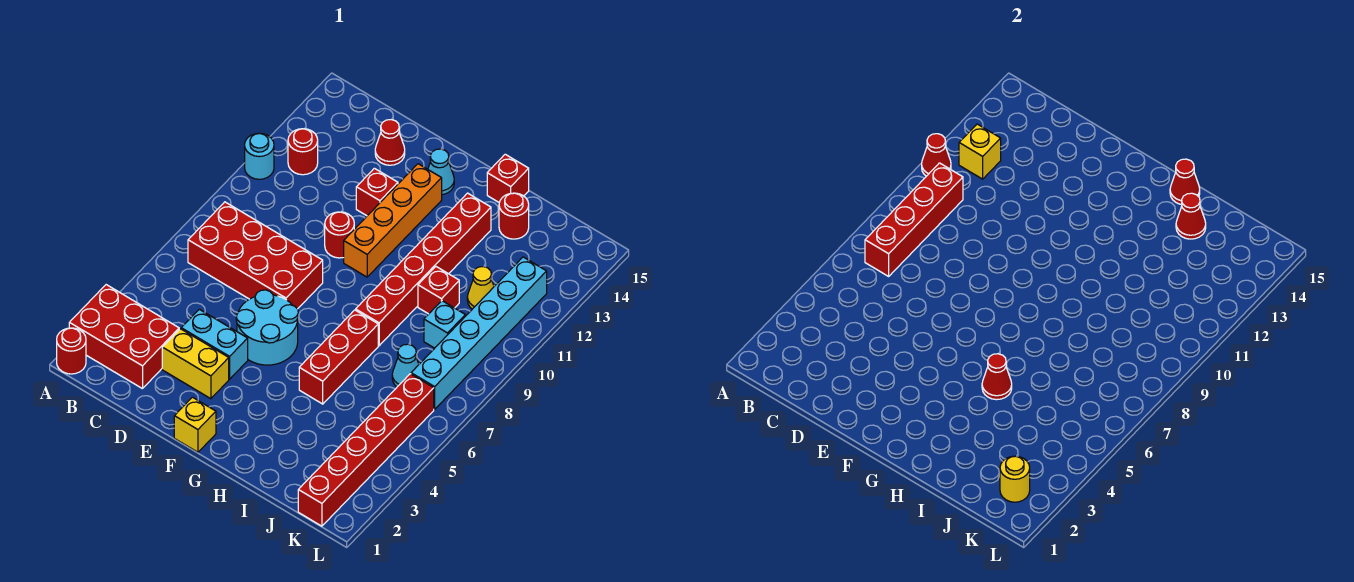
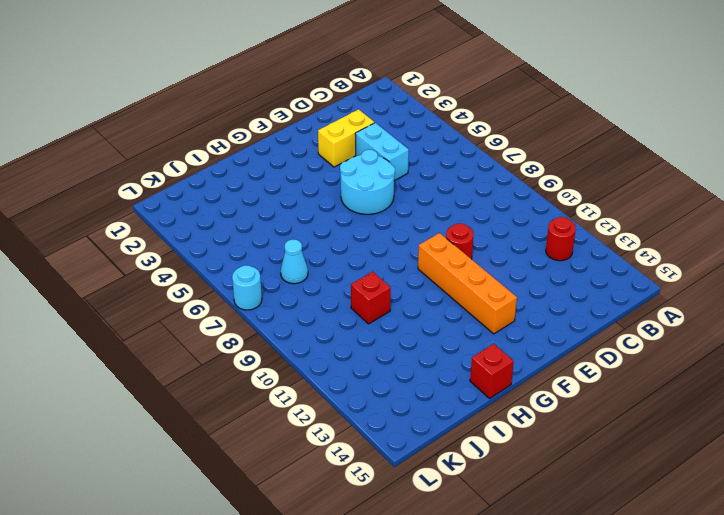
cyan 1x2 brick [355,123,409,181] -> cyan 1x2 brick turned to [181,309,248,379]
cyan 1x1 round brick [232,265,262,310] -> cyan 1x1 round brick moved to [245,133,274,179]
none -> red 1x1 round brick [57,328,86,374]
none -> red 2x3 brick [69,285,179,389]
none -> red 2x4 brick [188,202,323,309]
none -> red 1x1 cone [375,120,405,165]

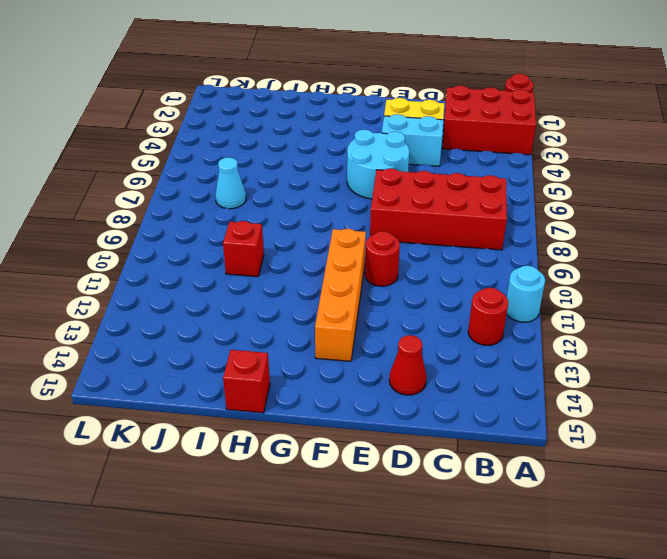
none -> red 1x1 brick [356,168,398,216]
none -> yellow 1x1 brick [174,397,216,452]
none -> cyan 1x1 cone [428,149,454,195]
none -> red 1x3 brick [299,310,378,404]

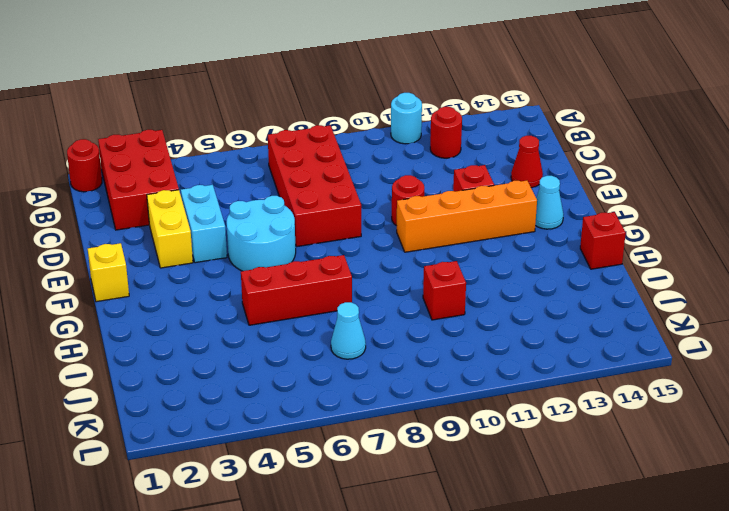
none -> red 1x6 brick [356,193,491,346]
none -> red 1x1 round brick [499,193,529,239]
none -> cyan 1x1 brick [424,301,465,348]
none -> yellow 1x1 cone [467,267,494,309]

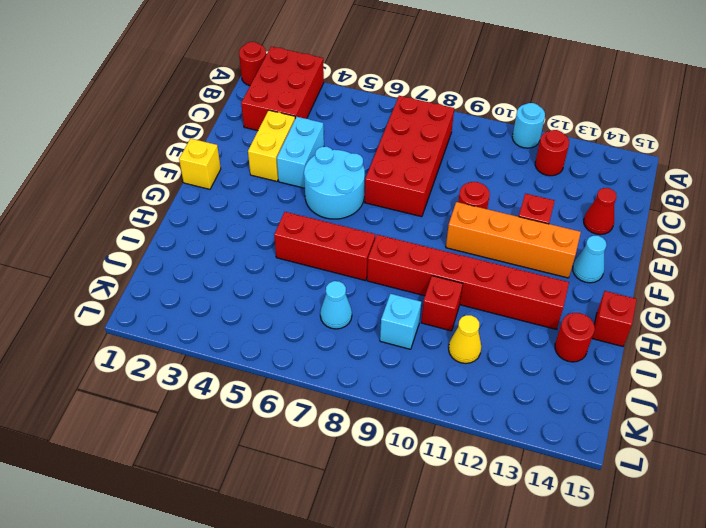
none -> red 1x6 brick [298,374,434,526]
none -> cyan 1x6 brick [411,257,547,409]
none -> red 1x1 cone [922,134,951,176]
none -> red 1x4 brick [865,163,963,276]

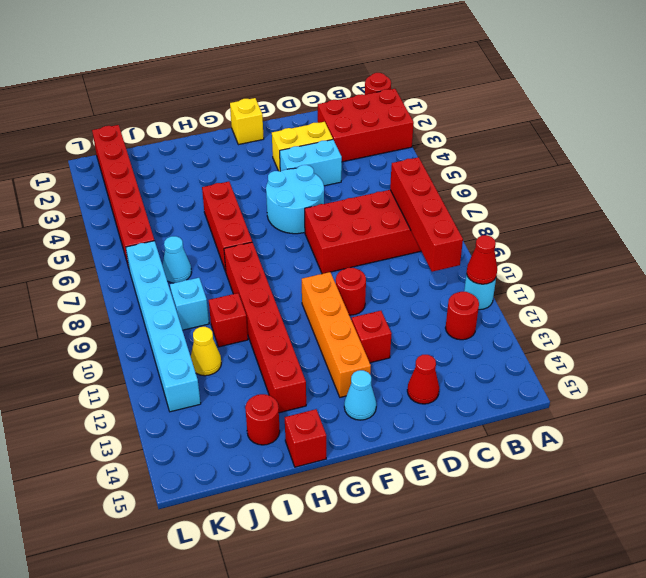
none -> yellow 1x1 brick [959,124,1001,179]
none -> red 1x1 cone [982,354,1012,400]
none -> red 1x1 cone [1170,159,1200,205]
none -> red 1x1 cone [1176,193,1206,239]

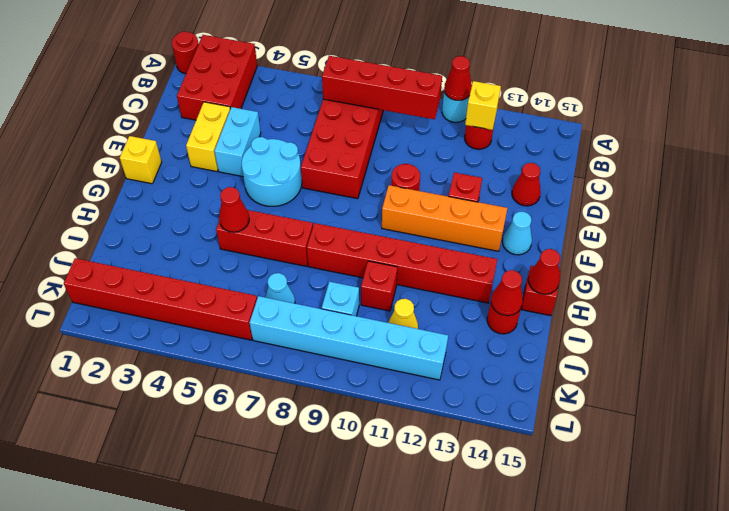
none -> yellow 1x1 round brick [1000,456,1030,502]

